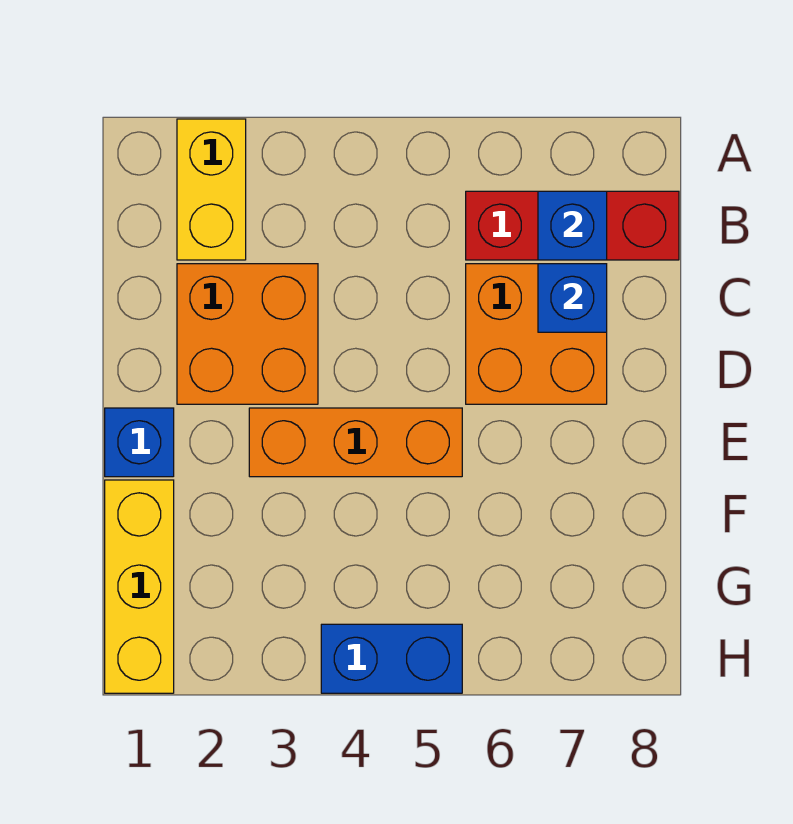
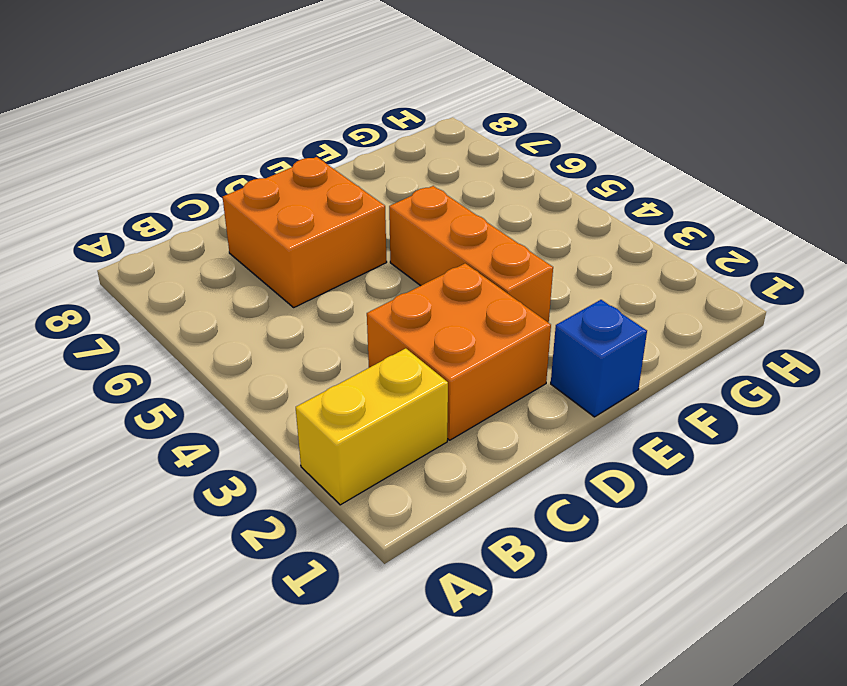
none -> red 1x3 brick [466,191,679,260]
none -> yellow 1x3 brick [105,480,174,693]

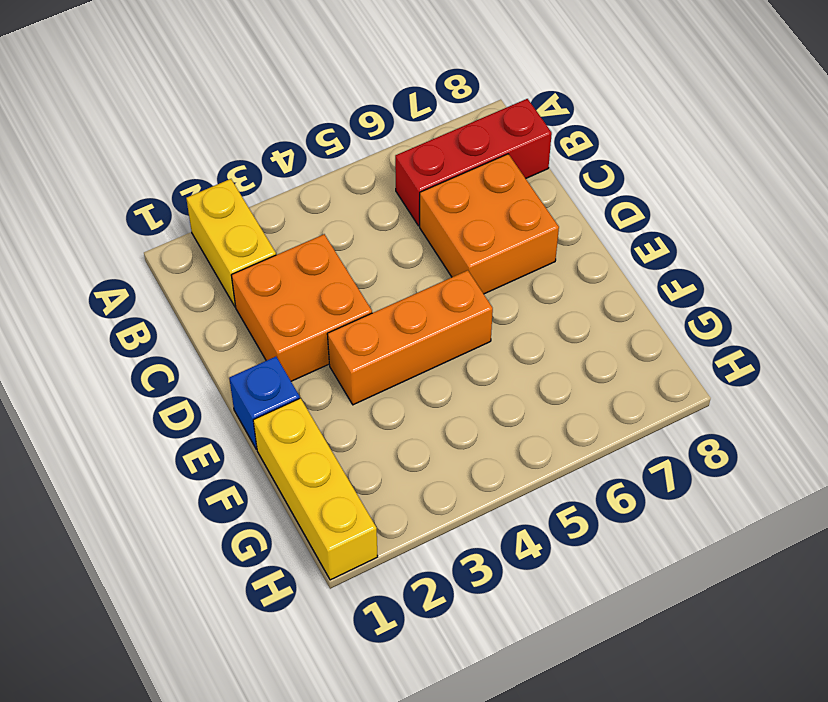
none -> blue 1x2 brick [321,624,462,693]
none -> blue 1x1 brick [538,191,607,260]

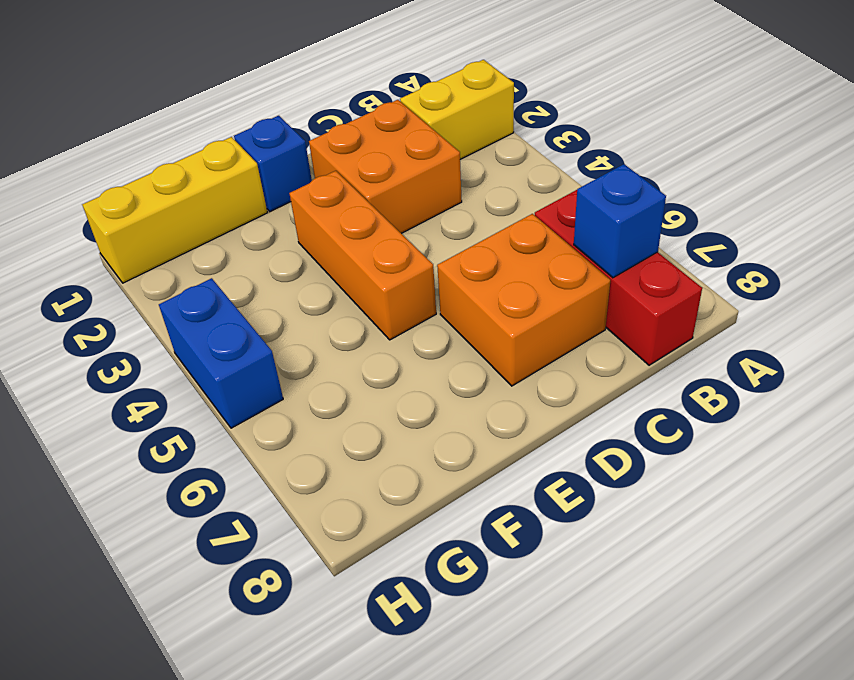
none -> blue 1x1 brick [538,264,607,332]

